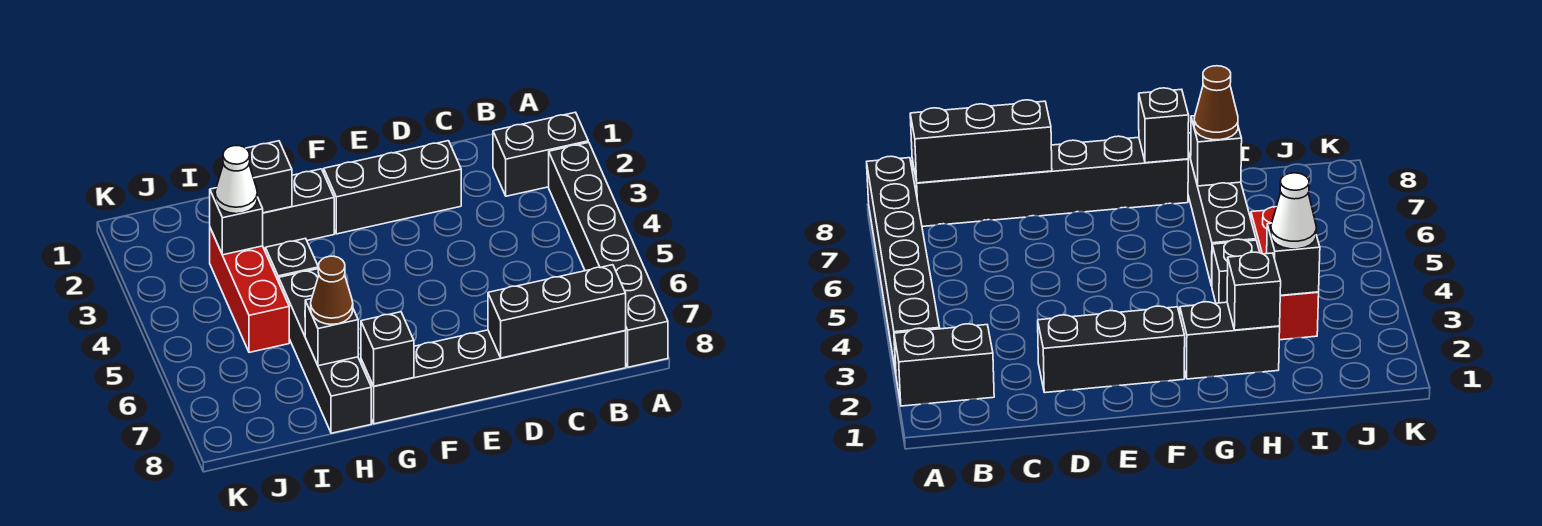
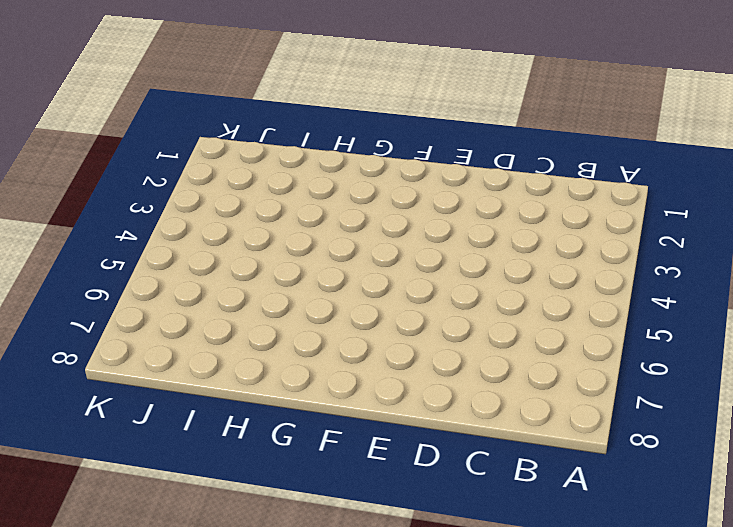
none -> black 1x2 brick [493,112,588,196]
none -> black 1x6 brick [549,142,668,367]
none -> black 1x6 brick [361,330,626,424]

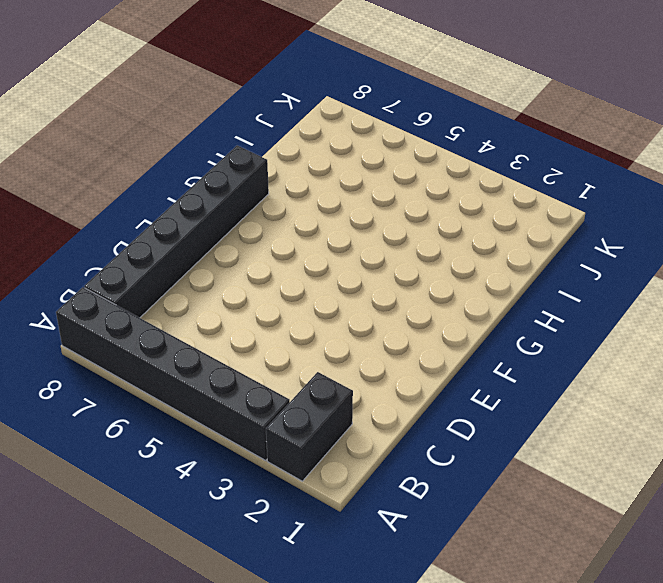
none -> black 1x3 brick [324,141,461,234]
none -> black 1x2 brick [263,169,334,250]
none -> black 1x1 brick [265,238,318,282]

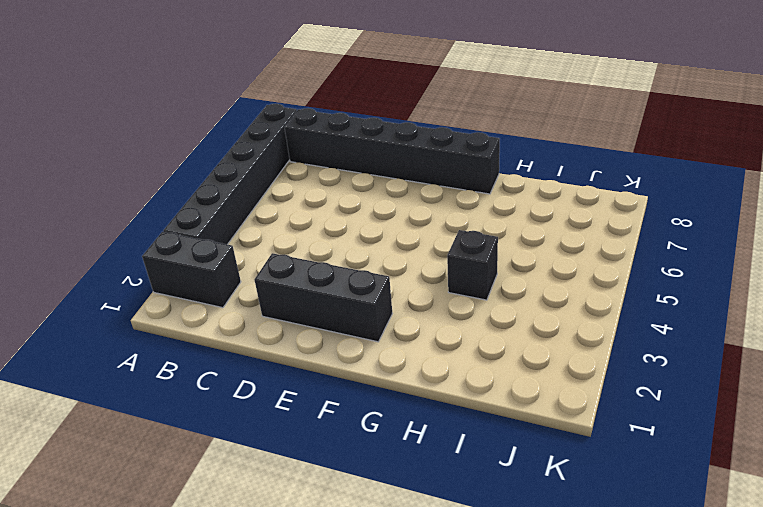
none -> black 1x2 brick [263,169,334,250]
none -> black 1x4 brick [279,269,371,433]
none -> red 1x3 brick [210,228,289,352]

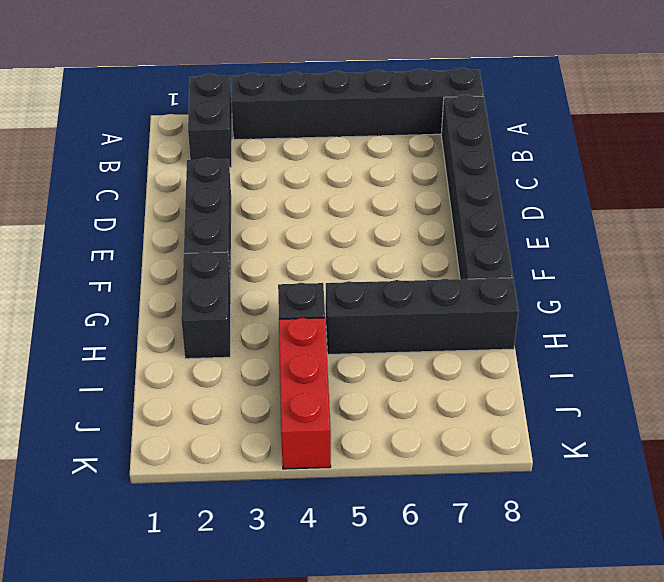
red 1x3 brick [279,318,331,469] -> red 1x3 brick turned to [210,228,289,352]
none -> black 1x3 brick [488,265,626,358]
none -> black 1x1 brick [361,312,414,386]
none -> black 1x1 brick [246,141,292,213]

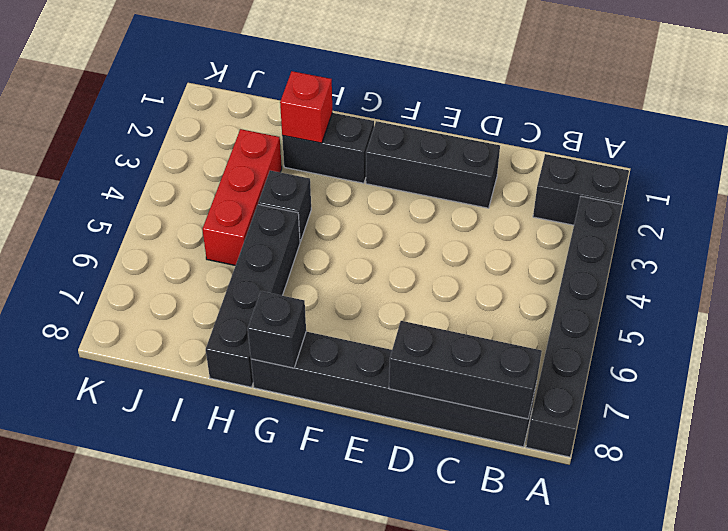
red 1x1 brick [280,71,332,143] -> black 1x1 brick [246,141,292,213]
none -> black 1x1 brick [305,299,358,366]
none -> black 1x1 brick [210,188,263,255]
none -> brown 1x1 cone [311,256,353,324]

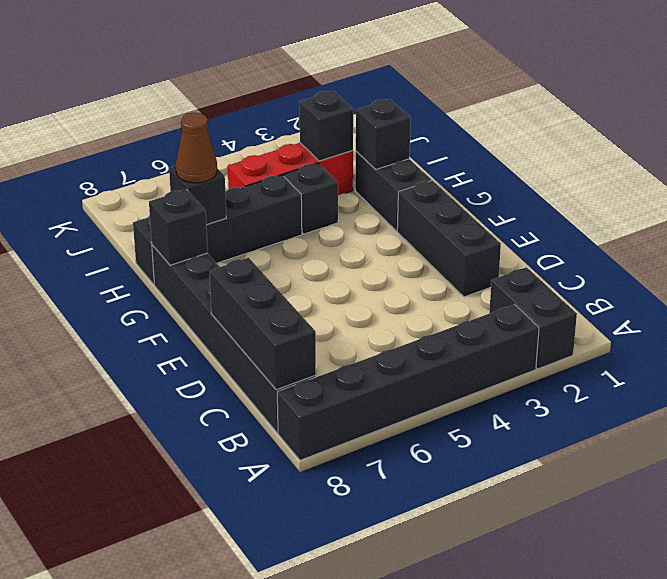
none -> white 1x1 cone [215,146,257,214]

